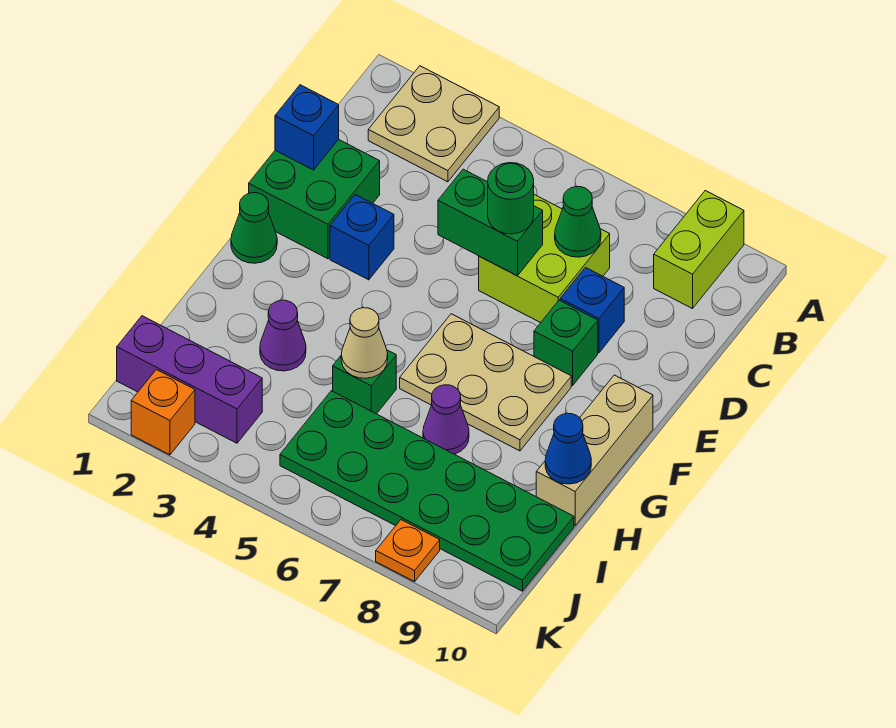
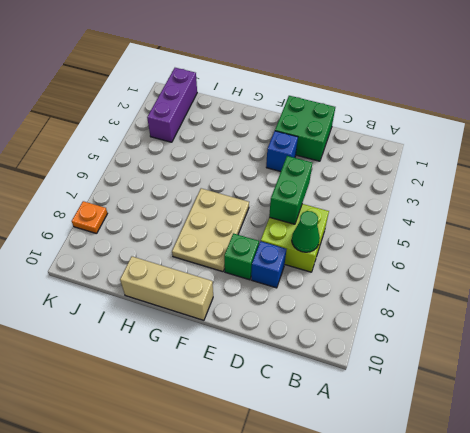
none -> tan 2x2 plate [368,66,499,182]
none -> lime 1x2 brick [654,191,744,309]
none -> green 1x1 cone [231,193,277,263]

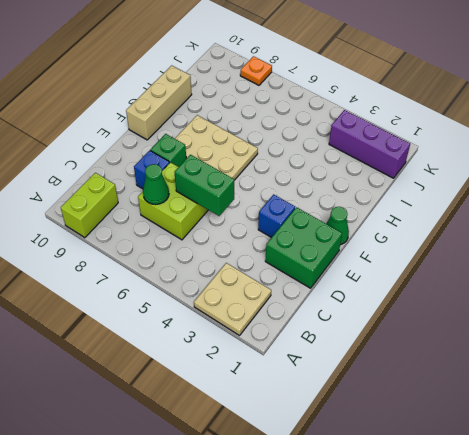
none -> purple 1x1 cone [260,300,306,371]
none -> green 1x1 brick [333,350,396,414]
none -> purple 1x1 cone [423,385,469,454]

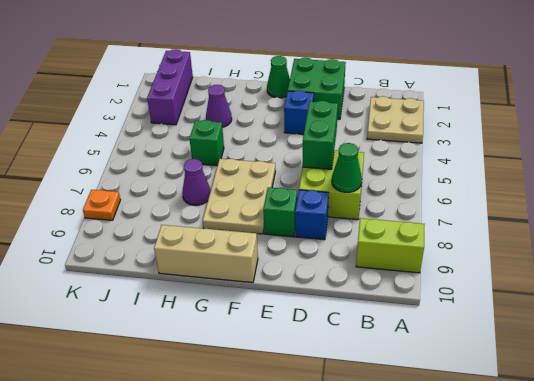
none -> green 2x6 plate [280,391,574,591]
none -> orange 1x1 brick [131,370,195,455]
none -> blue 1x1 brick [275,85,339,170]

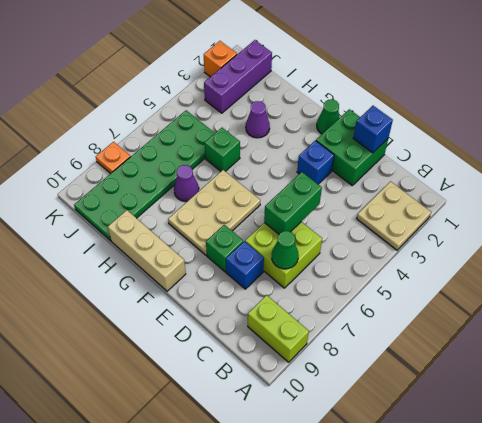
none -> tan 1x1 cone [341,308,388,378]
none -> blue 1x1 cone [545,413,591,484]
none -> green 1x1 round brick [488,163,534,234]

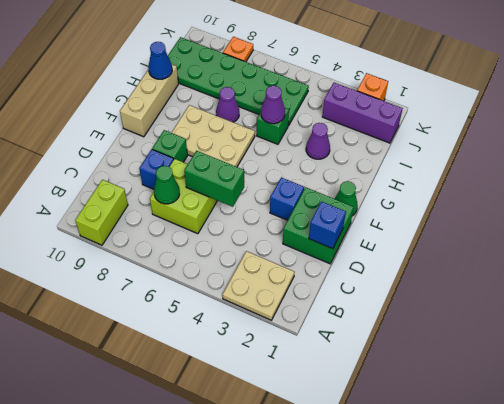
purple 1x1 cone [261,86,285,124] -> tan 1x1 cone [341,308,388,378]
none -> green 1x1 round brick [488,163,534,234]

